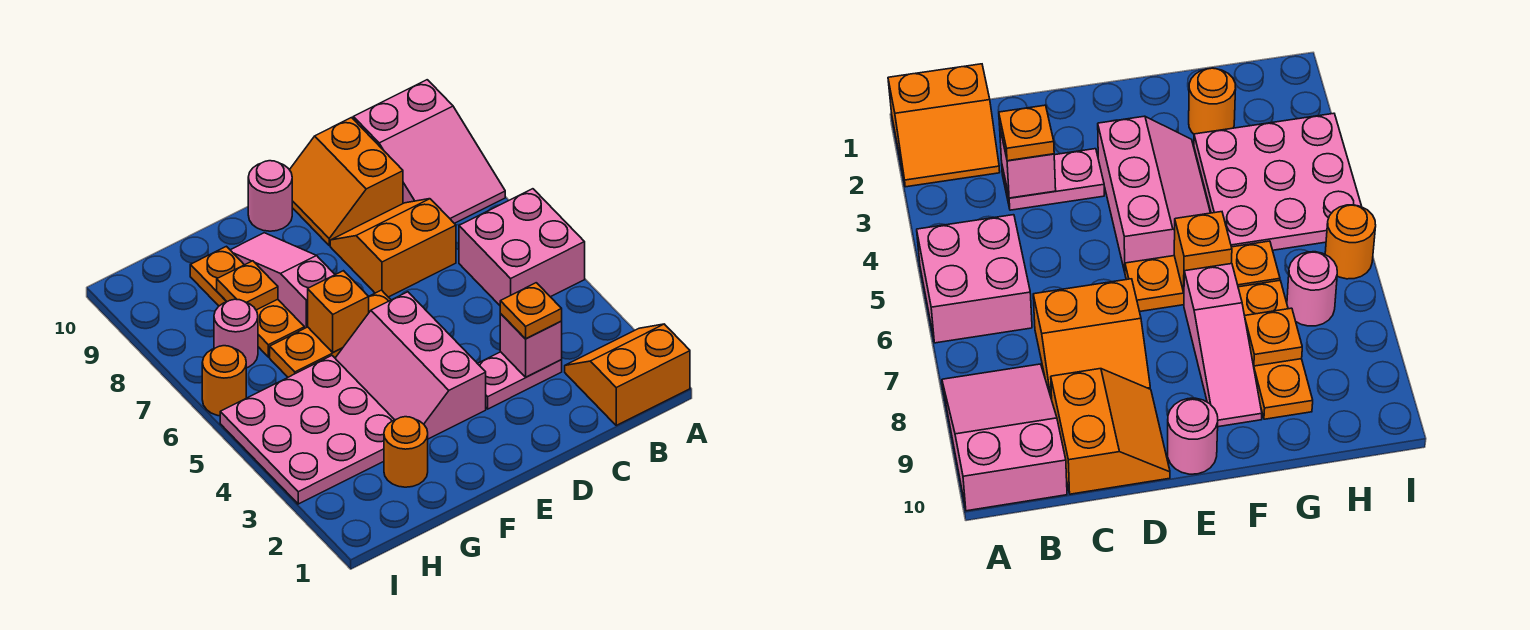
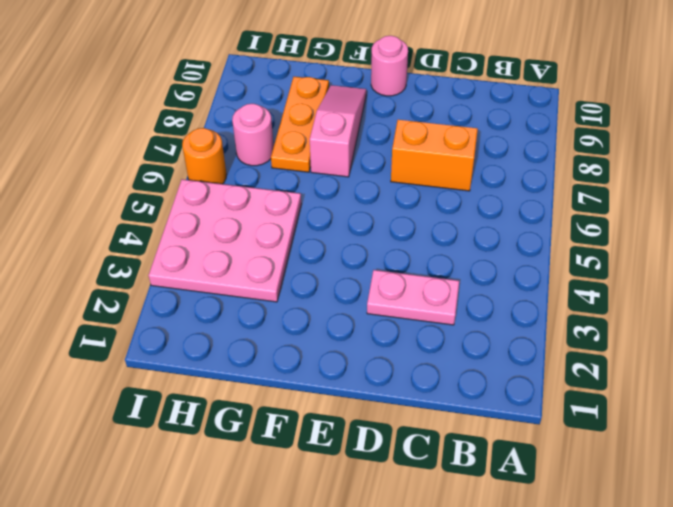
none -> orange 2x2 slope [565,324,690,425]
none -> pink 2x2 brick [459,189,585,305]
none -> pink 2x3 slope [353,80,505,223]

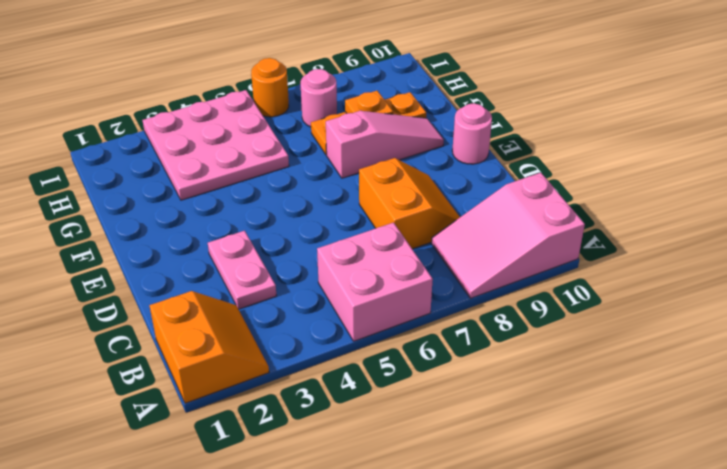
none -> orange 2x2 slope [290,118,403,245]
none -> pink 2x3 slope [335,292,486,439]
none -> orange 1x3 plate [270,290,391,377]

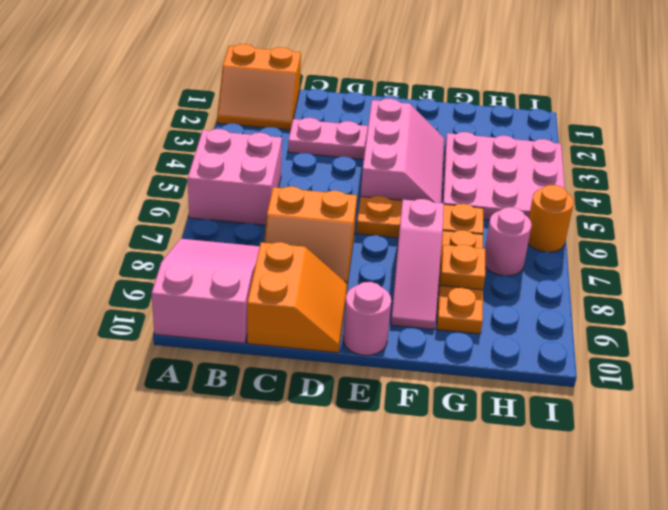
none -> orange 1x1 round brick [384,417,428,487]
none -> pink 1x1 brick [500,314,562,377]
none -> orange 1x1 brick [308,271,369,352]

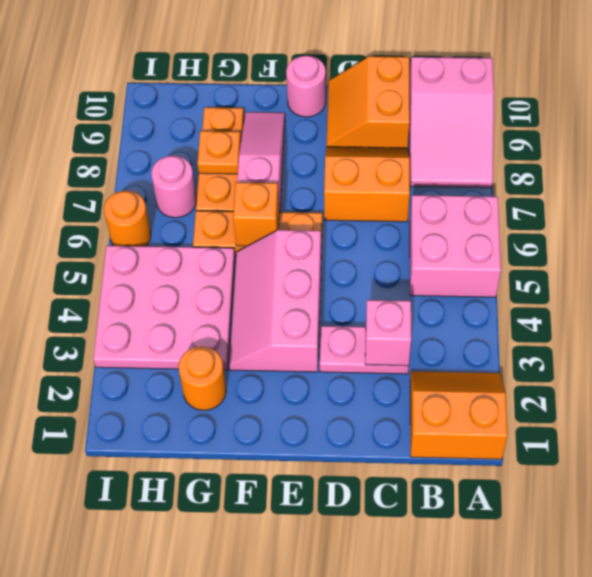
none -> orange 1x1 plate [500,283,562,339]

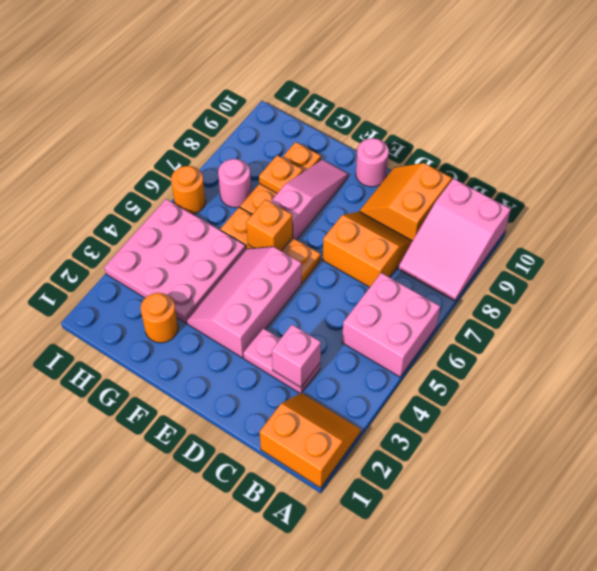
none -> orange 1x1 plate [500,283,562,339]

